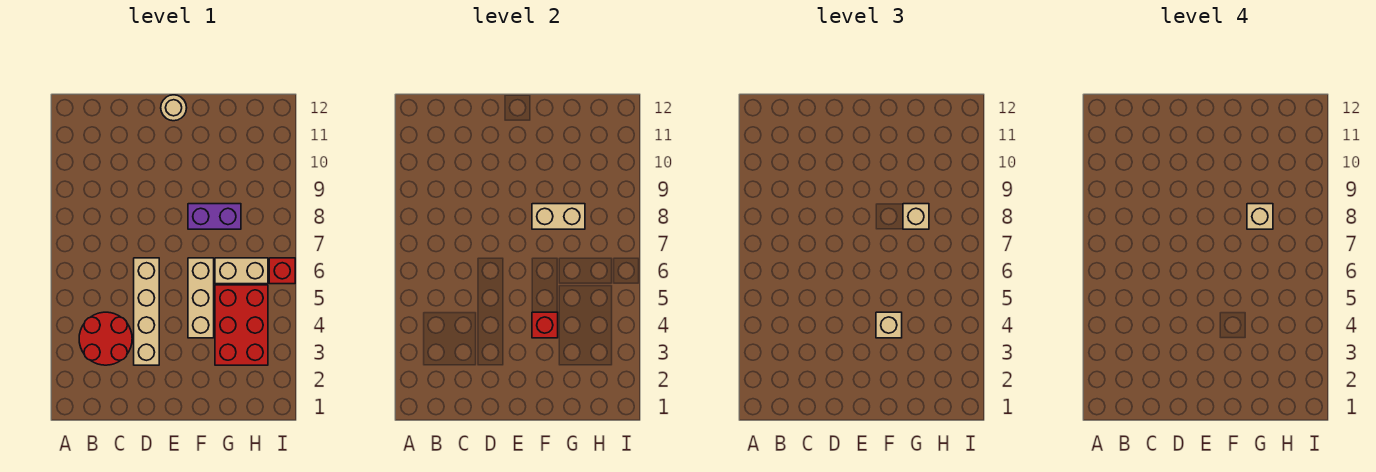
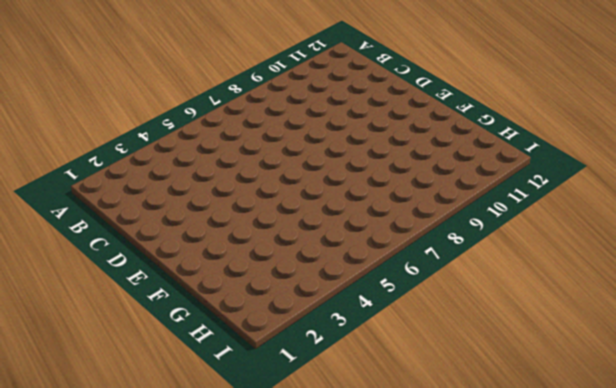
none -> red 2x2 round brick [79,312,132,365]
none -> tan 1x4 brick [134,258,159,365]
none -> tan 1x1 round brick [161,95,187,121]

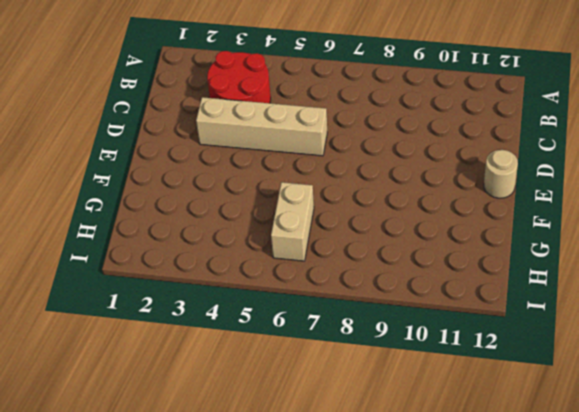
none -> tan 1x3 brick [188,258,214,338]
none -> purple 1x2 brick [188,204,241,229]
none -> red 2x3 brick [215,285,268,365]

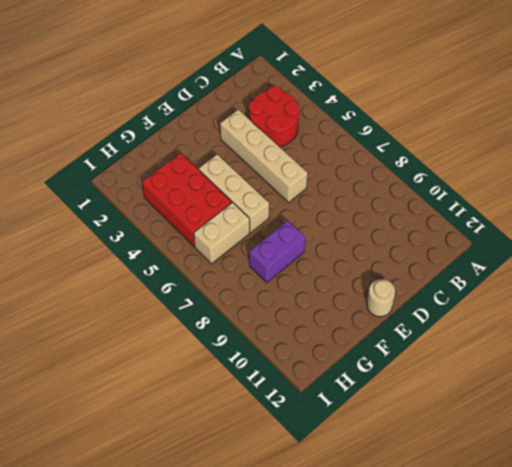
none -> red 1x1 brick [269,258,295,284]
none -> red 1x1 brick [532,312,558,338]
none -> tan 1x2 brick [532,204,585,229]

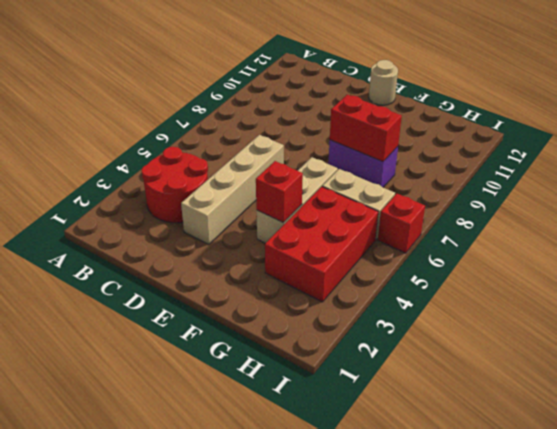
red 1x2 brick [330,95,402,162] -> tan 1x2 brick [532,204,585,229]
none -> tan 1x1 brick [876,312,902,338]
none -> tan 1x1 brick [903,204,929,229]
none -> tan 1x1 brick [1247,204,1273,229]

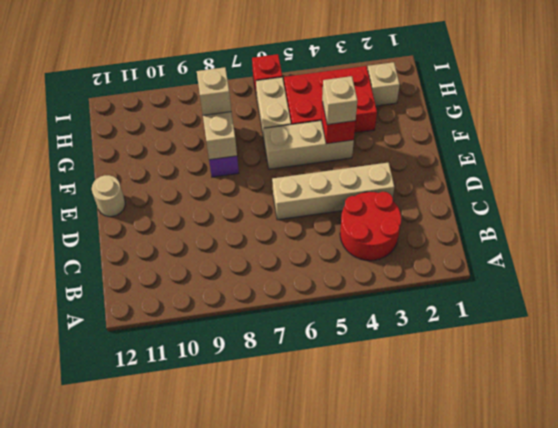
tan 1x1 brick [367,62,400,106] -> tan 1x1 brick moved to [1247,204,1273,229]

